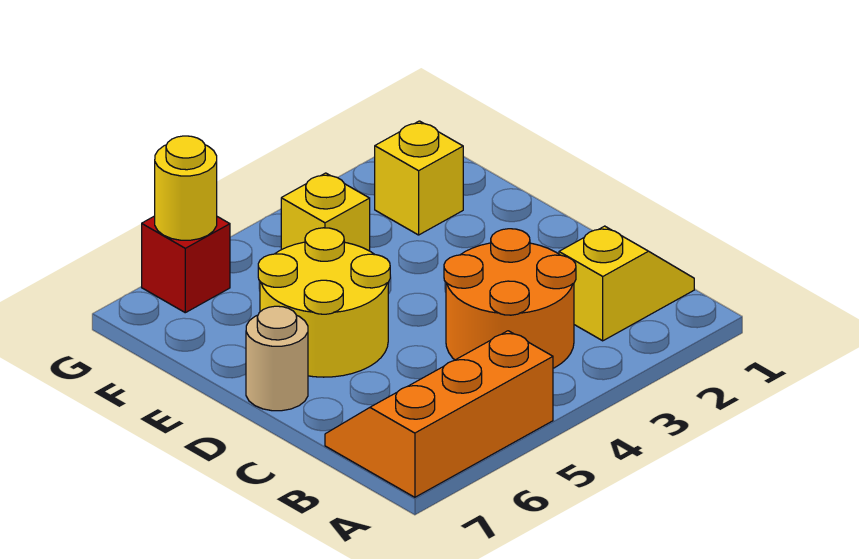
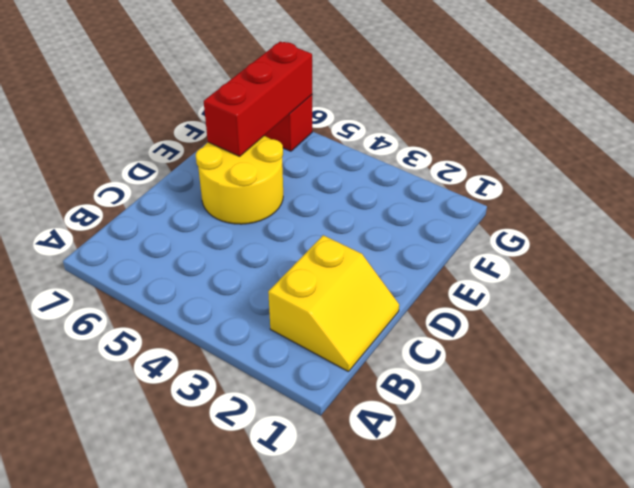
yellow 2x2 slope [268,235,399,372] -> yellow 1x2 slope [559,226,694,341]
red 1x3 brick [204,41,312,156] -> yellow 1x1 round brick [155,136,217,240]
none -> orange 2x3 slope [325,331,553,497]
none -> orange 2x2 round brick [444,229,576,368]

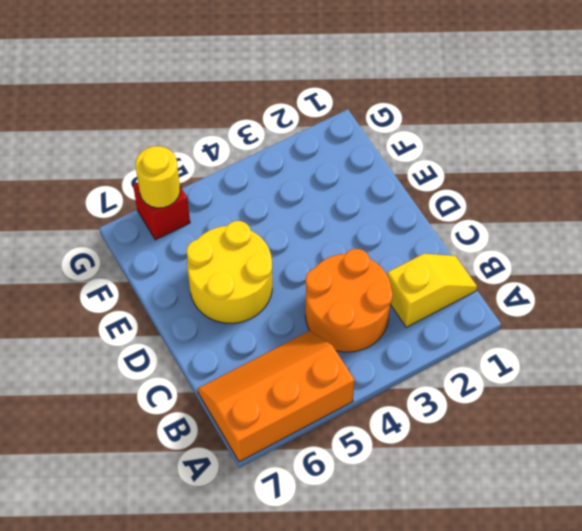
none -> tan 1x1 round brick [246,306,308,411]
none -> yellow 1x1 brick [375,121,463,235]

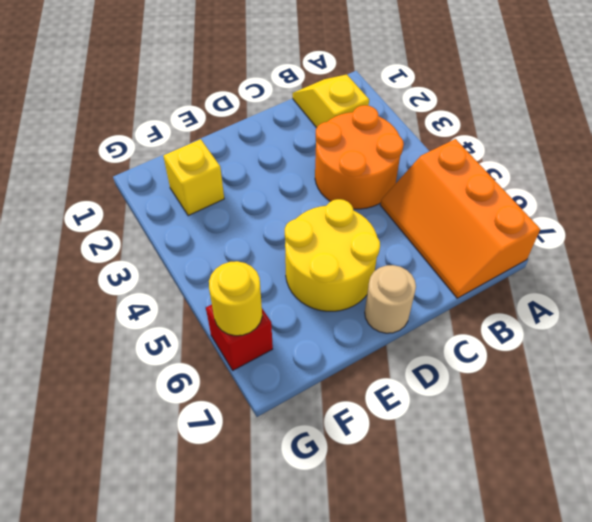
none -> yellow 1x1 brick [281,173,370,251]

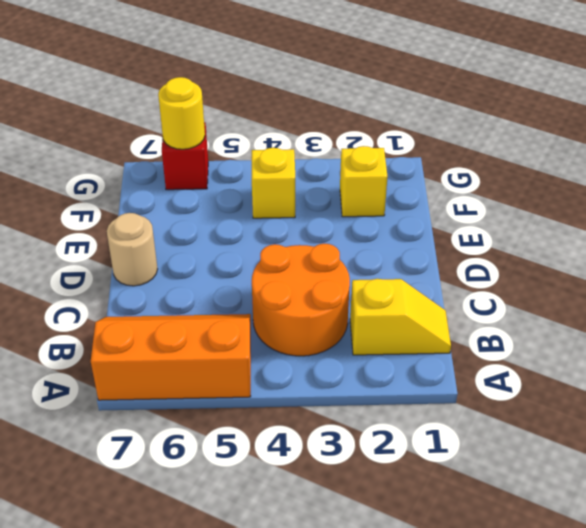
none -> yellow 2x2 round brick [258,228,390,377]

